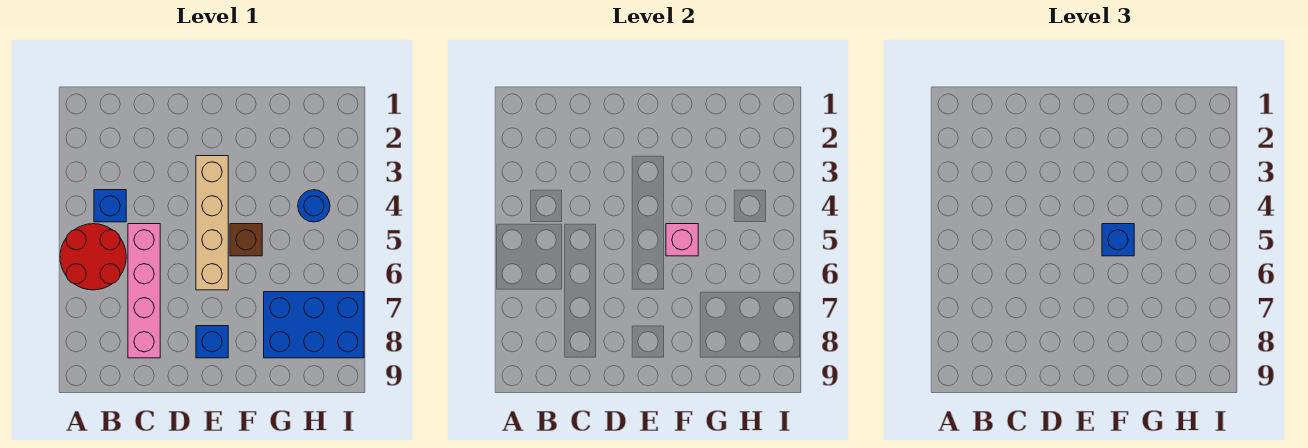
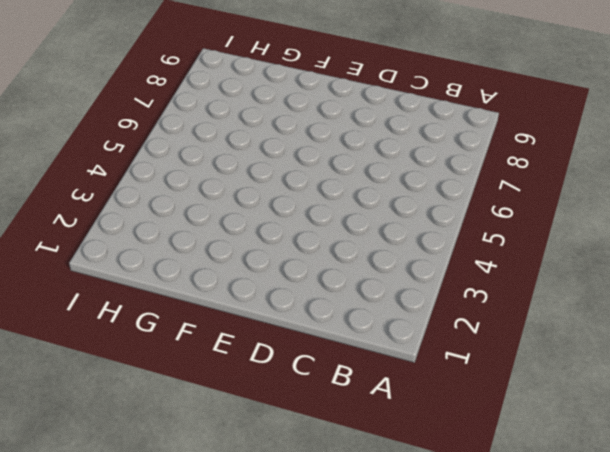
none -> red 2x2 round brick [60,224,126,290]
none -> blue 1x1 brick [94,190,126,222]

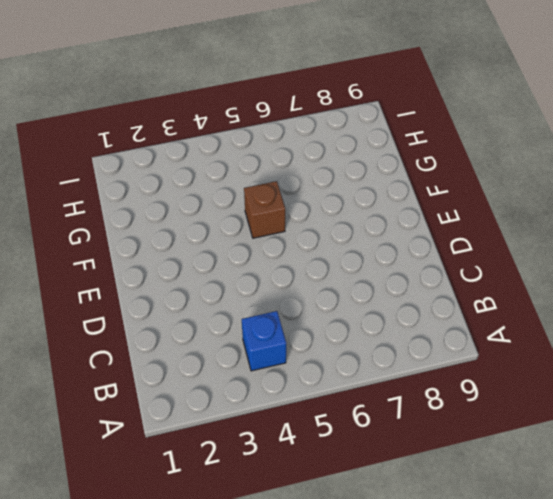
none -> red 2x2 round brick [60,224,126,290]
none -> pink 1x4 brick [128,224,160,358]

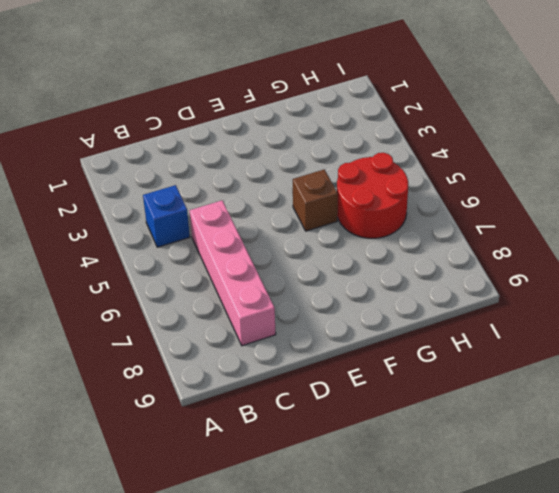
red 2x2 round brick [337,153,408,238] -> red 2x2 round brick moved to [60,224,126,290]
none -> tan 1x4 brick [196,156,228,290]
none -> blue 1x1 brick [196,326,228,358]

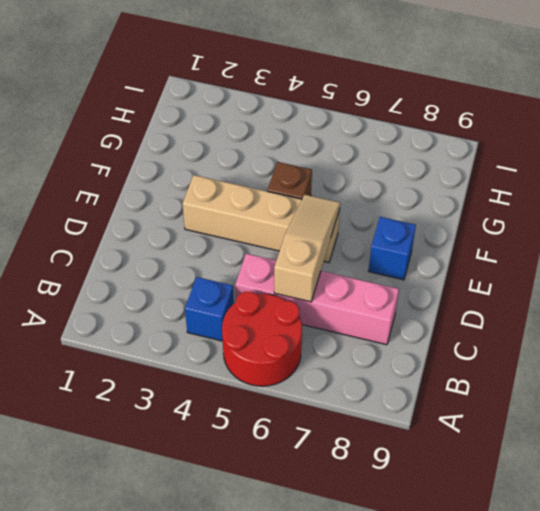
tan 1x3 slope [274,195,340,302] -> none
none -> blue 2x3 brick [264,292,364,358]
none -> blue 1x1 round brick [298,190,330,222]

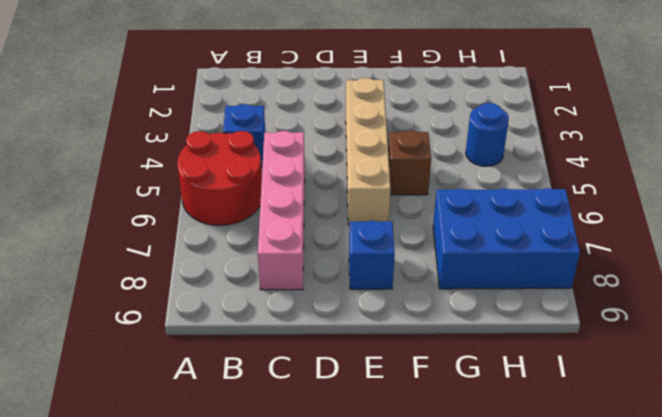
none -> pink 1x1 brick [666,224,698,256]
none -> blue 1x1 brick [1102,224,1134,256]

